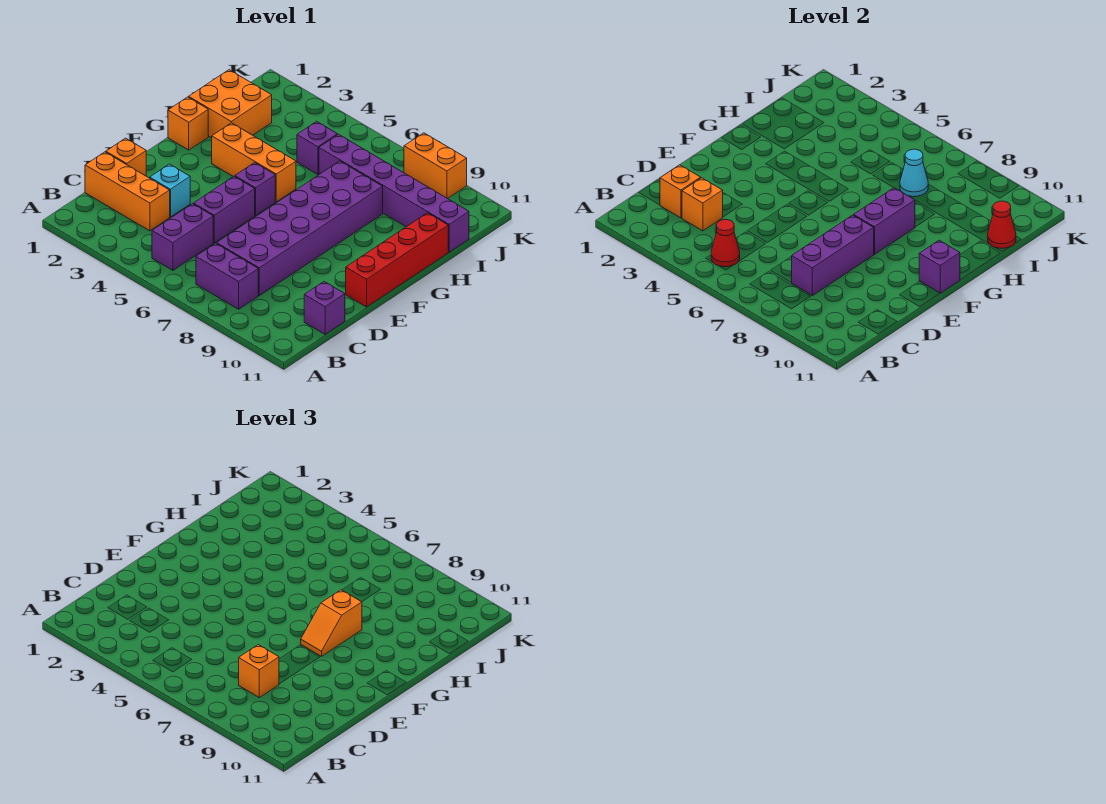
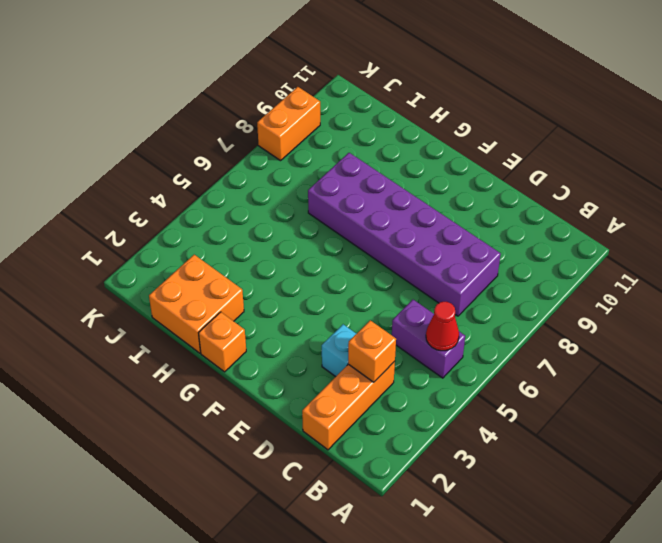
none -> purple 1x2 brick [196,243,258,309]
none -> purple 1x1 brick [304,282,345,334]
none -> orange 1x1 brick [106,138,146,176]

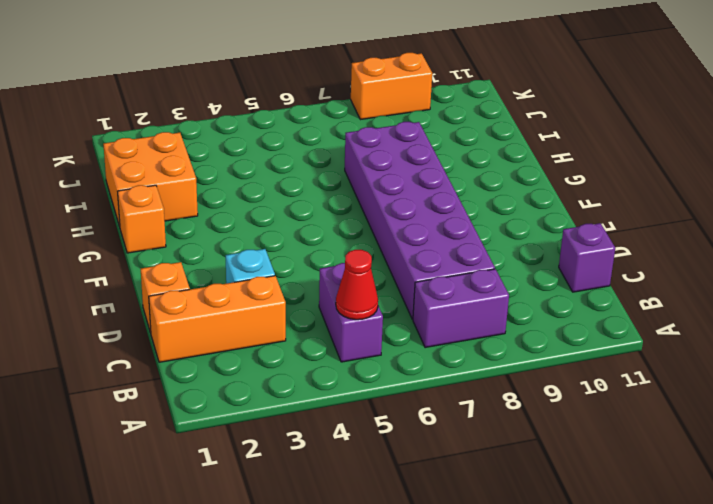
none -> purple 1x2 brick [194,176,255,243]
none -> red 1x4 brick [346,213,448,307]
none -> purple 1x1 brick [235,163,275,215]

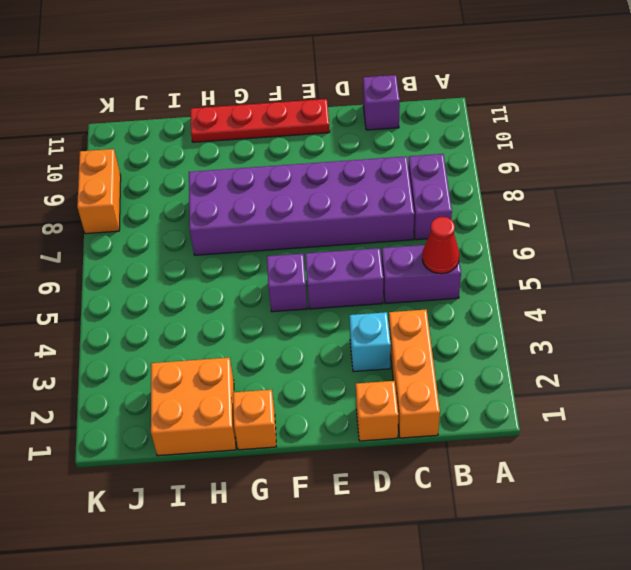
red 1x4 plate [191,99,330,142] -> red 1x4 brick [346,213,448,307]
none -> orange 1x3 brick [212,123,296,202]
none -> purple 1x1 brick [297,121,338,174]
none -> purple 1x6 brick [319,134,469,252]

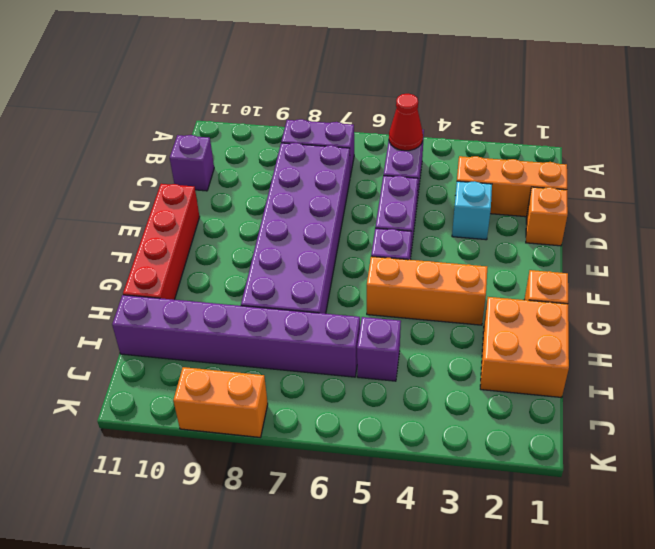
none -> orange 1x1 brick [660,165,701,218]
none -> orange 1x1 brick [682,178,723,231]
none -> purple 1x3 brick [792,215,874,296]

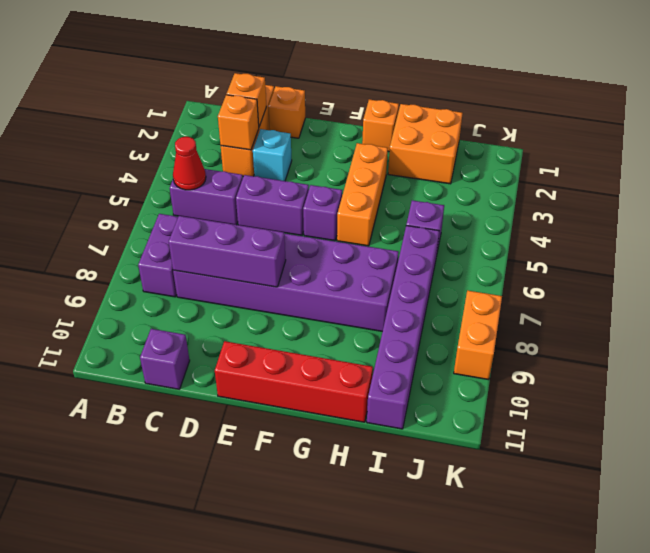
none -> purple 1x2 brick [854,188,915,254]
none -> purple 1x1 brick [919,240,960,293]
none -> cyan 1x1 cone [900,149,928,197]

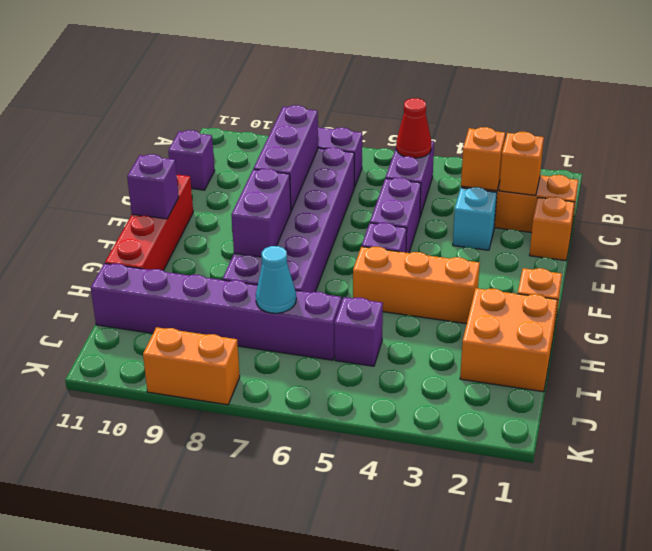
none -> red 1x1 cone [988,201,1016,248]
none -> orange 1x1 brick [239,645,279,698]
none -> orange 1x2 slope [301,590,362,656]

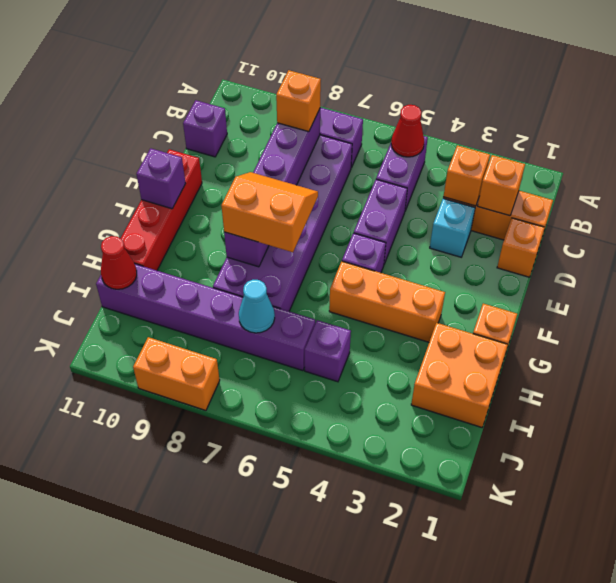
orange 2x2 slope [221,172,318,252] -> orange 1x2 slope [301,590,362,656]

